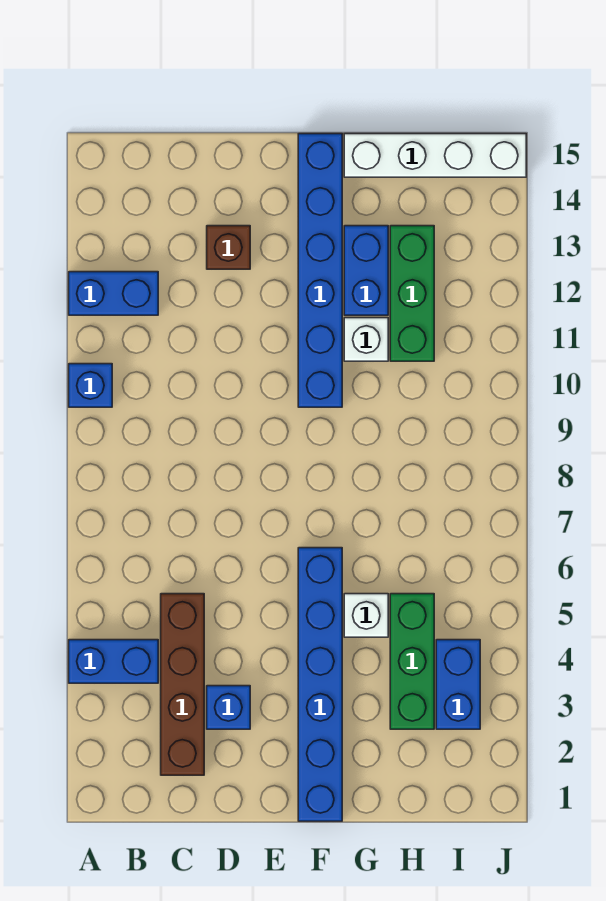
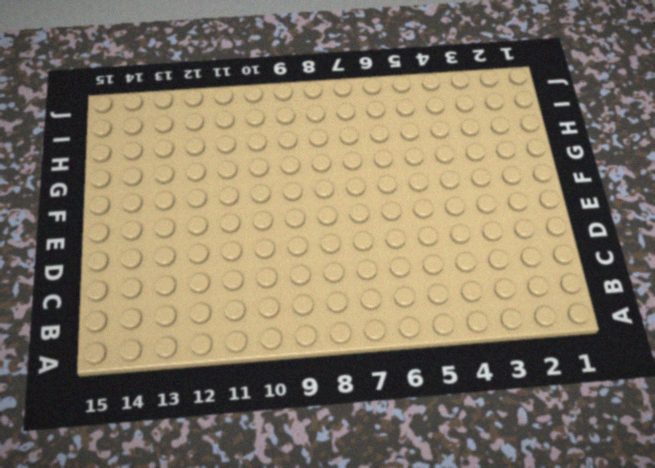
none -> blue 1x2 brick [69,640,158,683]
none -> blue 1x1 brick [69,364,112,407]
none -> blue 1x2 brick [69,272,158,315]

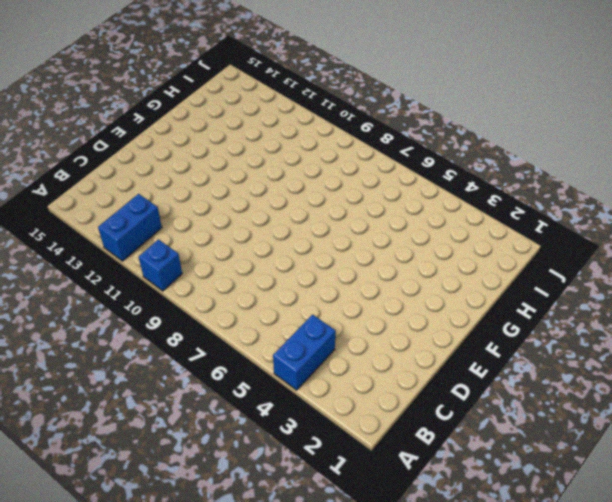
none -> brown 1x4 brick [161,594,204,775]
none -> blue 1x1 brick [207,686,250,729]
none -> brown 1x1 brick [207,226,250,269]

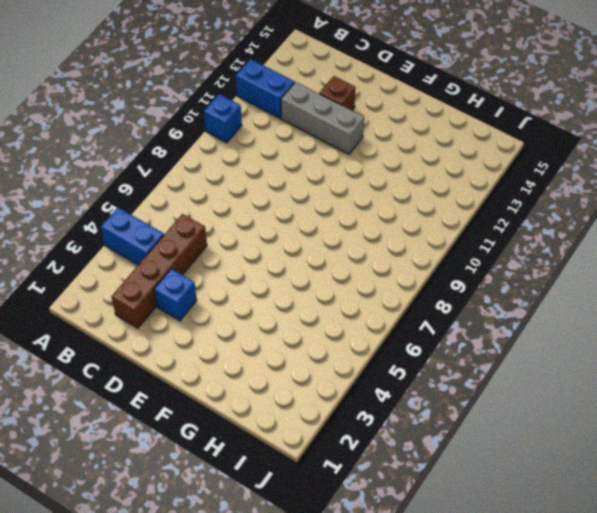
grey 1x3 brick [281,82,364,154] -> none
none -> blue 1x6 brick [298,548,342,821]
none -> blue 1x6 brick [298,134,342,407]
none -> white 1x1 brick [344,594,388,637]

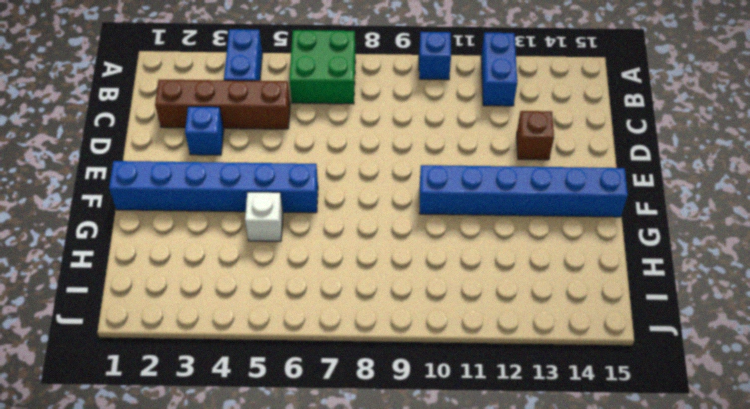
green 2x2 brick [289,30,355,104] -> none
none -> white 1x1 brick [344,318,388,361]
none -> blue 1x2 brick [344,226,388,315]
none -> white 1x4 brick [344,134,526,177]

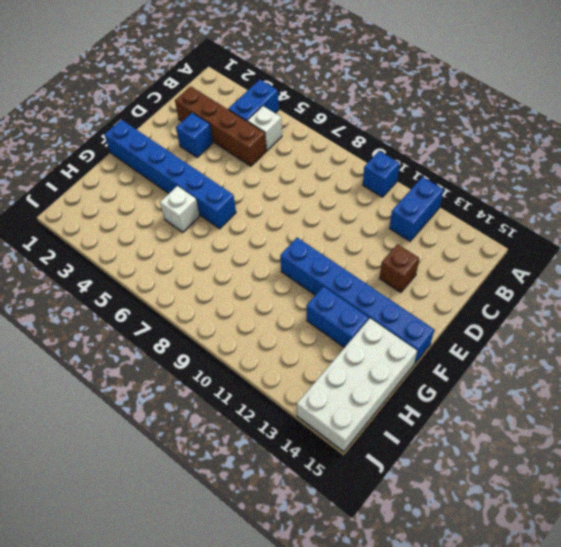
white 1x1 brick [247,106,282,151] -> white 1x1 brick moved to [344,318,388,361]
white 2x4 brick [297,318,417,452] -> white 1x4 brick [344,134,526,177]
none -> green 1x3 brick [390,594,434,729]
none -> green 1x3 brick [390,226,434,361]
none -> blue 1x2 brick [436,640,480,729]

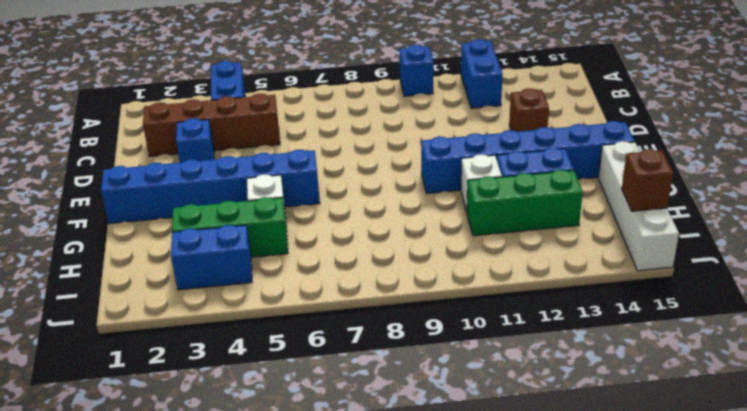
brown 1x1 brick [622,149,673,211] -> none

